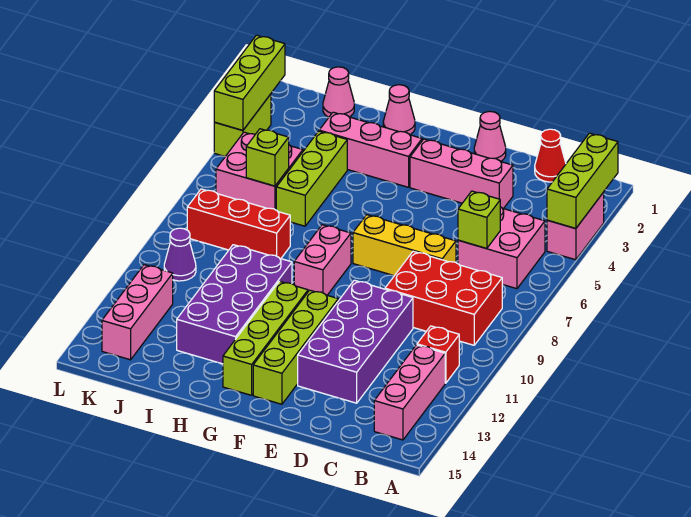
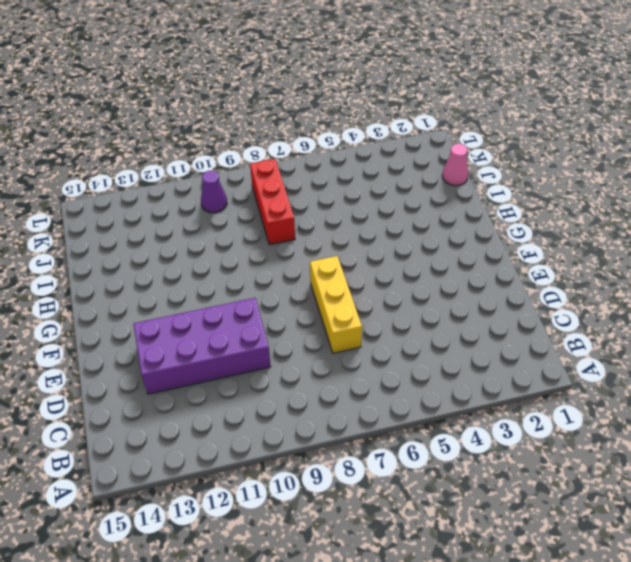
none -> pink 1x2 brick [547,192,604,260]
none -> pink 2x2 brick [458,207,545,289]
none -> red 2x3 brick [385,251,502,345]

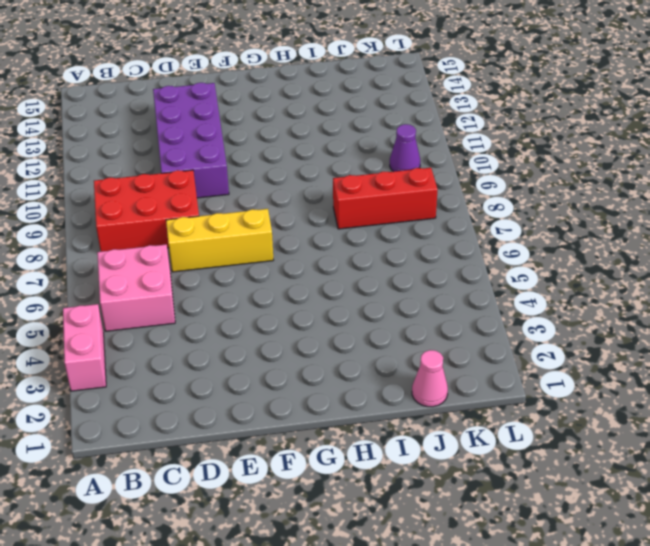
none -> red 1x1 brick [417,326,459,383]
none -> pink 1x3 brick [374,345,445,440]
none -> red 1x1 cone [535,129,566,182]

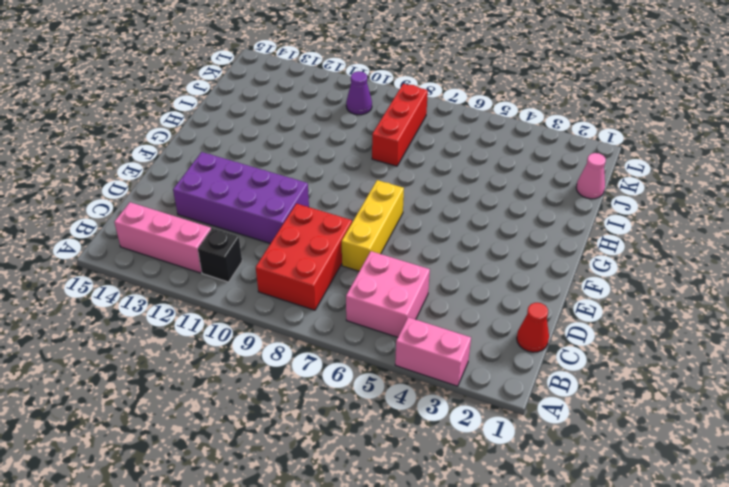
black 1x1 brick [198,228,242,282] -> red 1x1 brick [417,326,459,383]
none -> pink 1x3 brick [410,139,513,209]
none -> pink 1x1 cone [474,111,506,161]
none -> lime 1x4 brick [253,290,338,404]

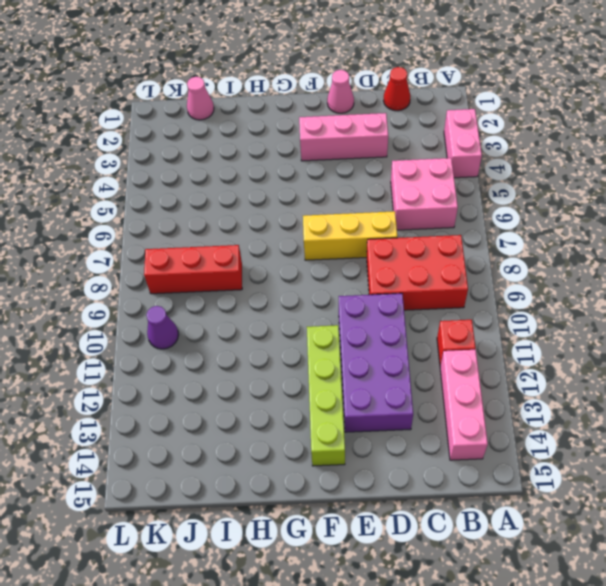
none -> pink 1x3 brick [319,112,422,187]
none -> pink 1x2 brick [294,225,351,295]
none -> lime 1x4 brick [223,281,308,395]

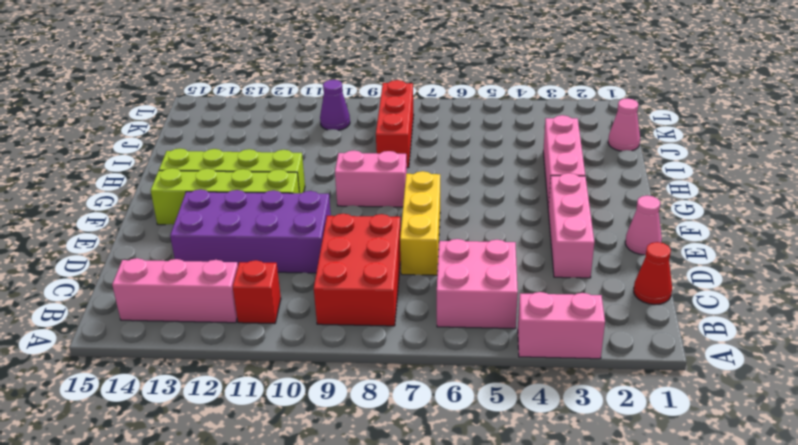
none -> pink 1x1 cone [383,85,415,135]
none -> purple 2x4 brick [177,245,292,364]
none -> lime 1x3 brick [276,131,347,226]

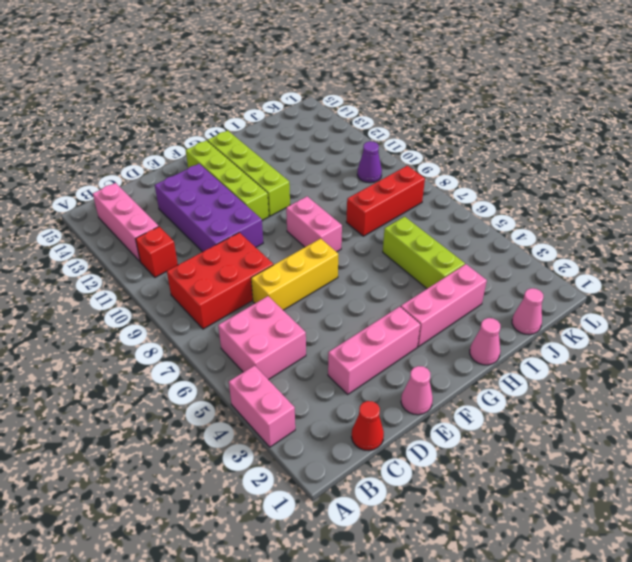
none -> purple 2x4 brick [177,245,292,364]
none -> pink 2x2 brick [216,132,303,210]
none -> pink 1x3 brick [102,265,173,360]

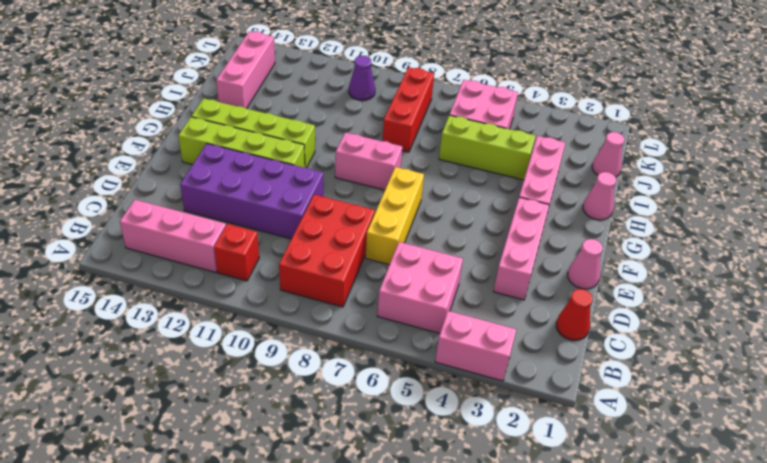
pink 1x3 brick [216,31,275,109] -> pink 1x3 brick turned to [102,265,173,360]
none -> purple 2x4 brick [177,245,292,364]
none -> lime 1x2 brick [214,94,271,157]
none -> lime 1x3 brick [547,133,618,229]

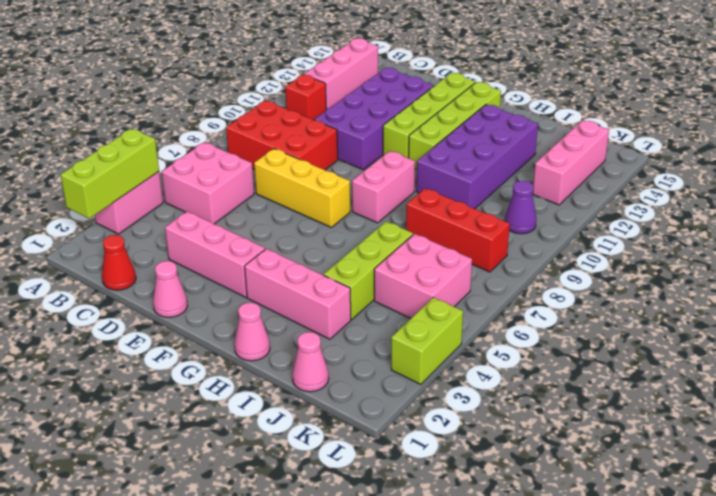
none -> lime 1x1 brick [458,191,500,249]
none -> lime 1x1 brick [246,129,289,186]
none -> lime 1x3 brick [214,35,285,130]

